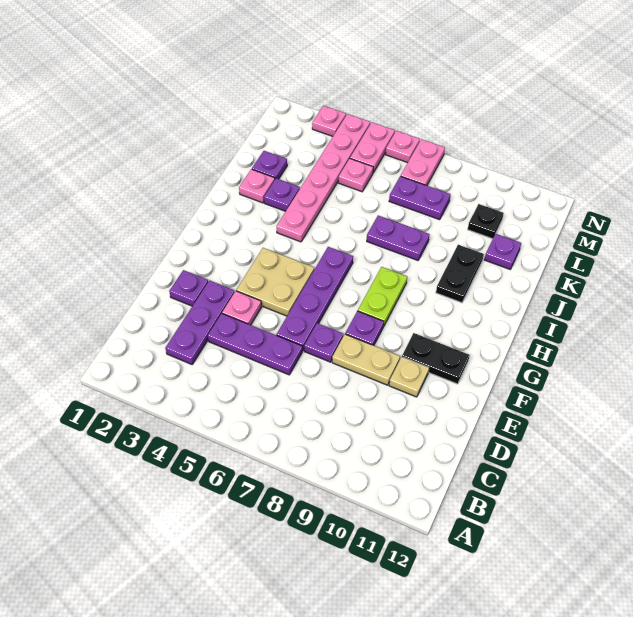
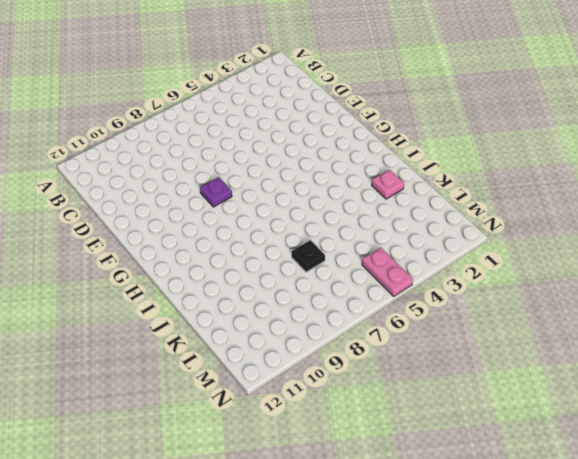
black 1x1 plate [292,240,325,272] -> black 1x1 plate moved to [468,204,504,239]
none -> purple 1x3 plate [165,280,235,364]
none -> purple 1x3 plate [208,313,302,375]
none -> purple 1x1 plate [169,270,208,306]

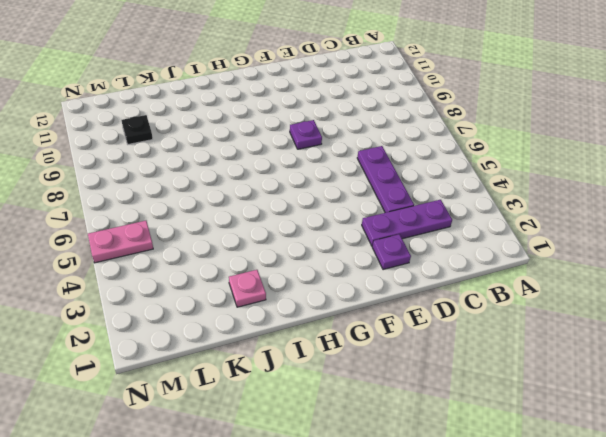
none -> pink 1x1 plate [222,291,261,325]
none -> purple 1x4 plate [276,247,353,351]
none -> purple 1x1 plate [304,323,343,362]

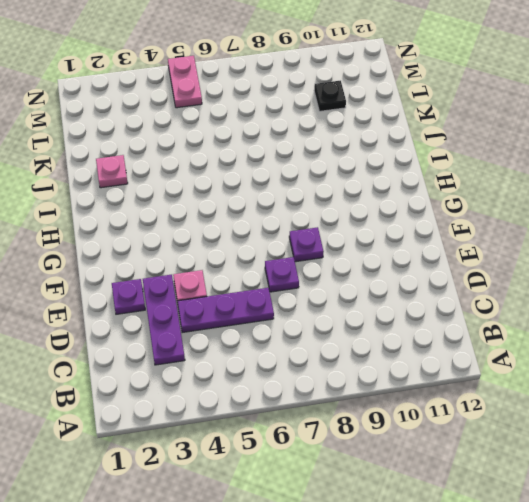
none -> purple 1x4 plate [276,247,353,351]
none -> tan 1x2 plate [332,334,400,385]
none -> tan 1x1 plate [389,357,429,397]

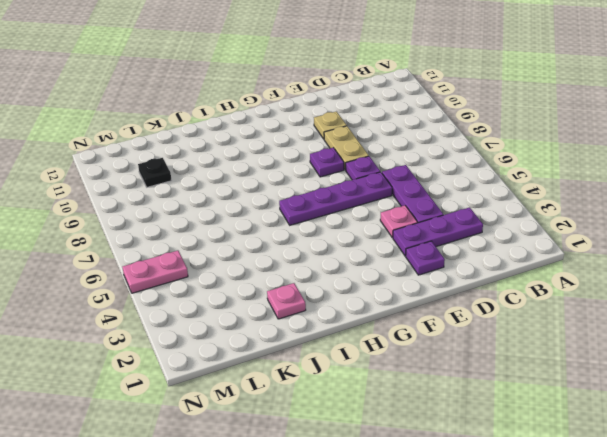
none -> tan 2x2 plate [236,248,314,316]
none -> black 1x2 plate [402,333,470,384]
none -> lime 1x2 plate [358,267,407,327]

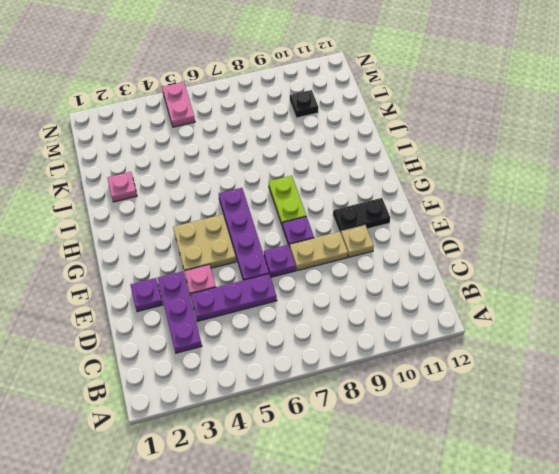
none -> pink 1x6 plate [277,114,370,242]
none -> black 1x2 plate [436,245,484,303]
none -> purple 1x1 plate [264,178,300,211]

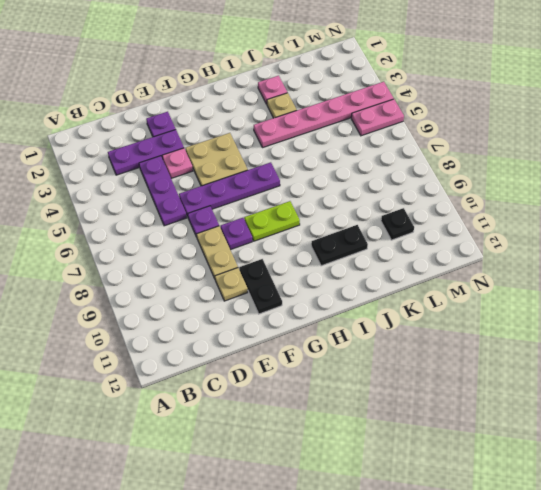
tan 1x1 plate [267,93,297,118] -> purple 1x1 plate [264,178,300,211]
none -> purple 1x2 plate [367,215,430,260]
none -> purple 1x1 plate [252,151,287,179]
none -> purple 1x1 plate [484,234,521,269]

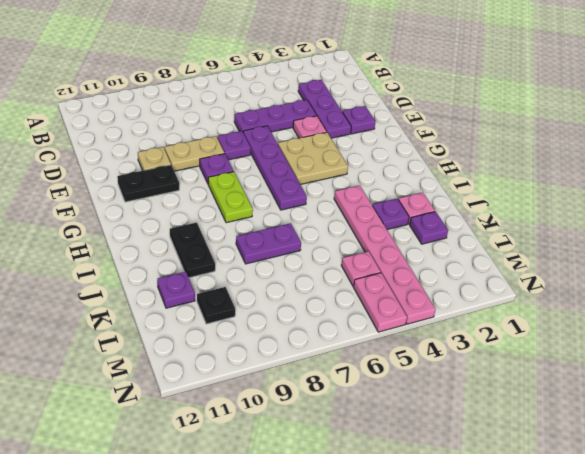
none -> purple 1x2 plate [389,176,451,220]
none -> pink 1x2 plate [401,139,445,185]
none -> pink 1x1 plate [312,106,346,136]

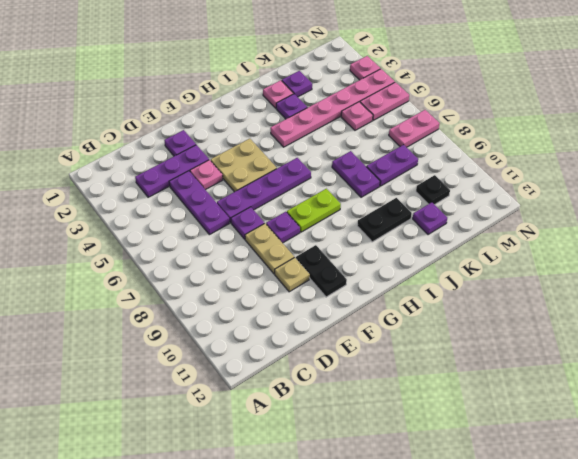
purple 1x2 plate [367,145,418,186] -> purple 1x2 plate turned to [389,176,451,220]
none -> pink 1x1 plate [386,131,420,163]

